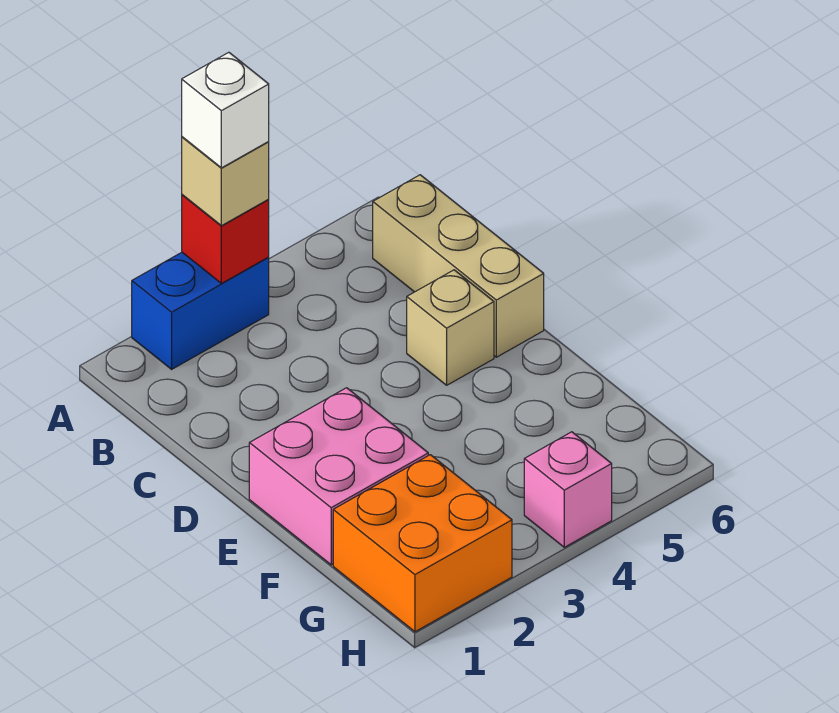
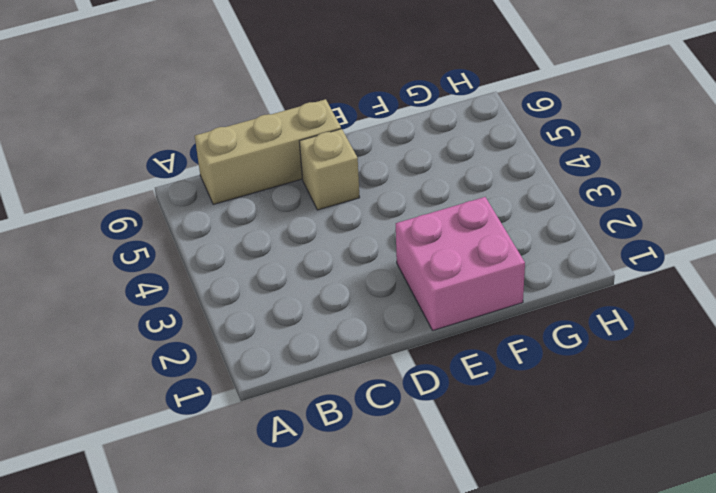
none -> blue 1x2 brick [132,252,269,369]
none -> orange 2x2 brick [333,455,512,632]

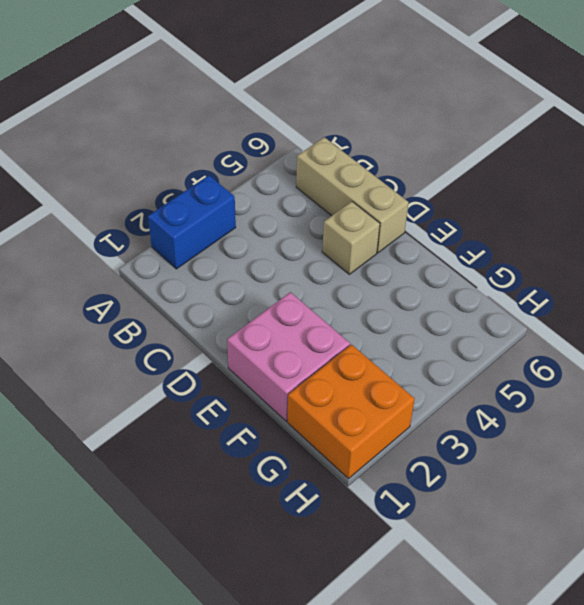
none -> pink 1x1 brick [524,432,612,547]
none -> red 1x1 brick [182,195,269,283]

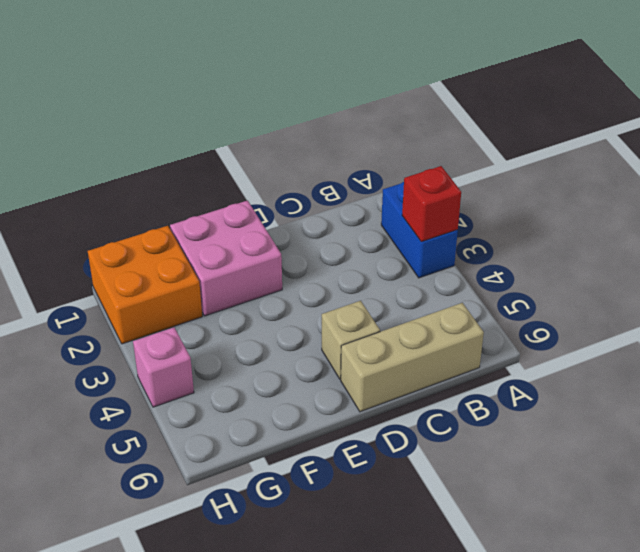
none -> tan 1x1 brick [182,137,269,226]
none -> white 1x1 brick [182,52,269,168]

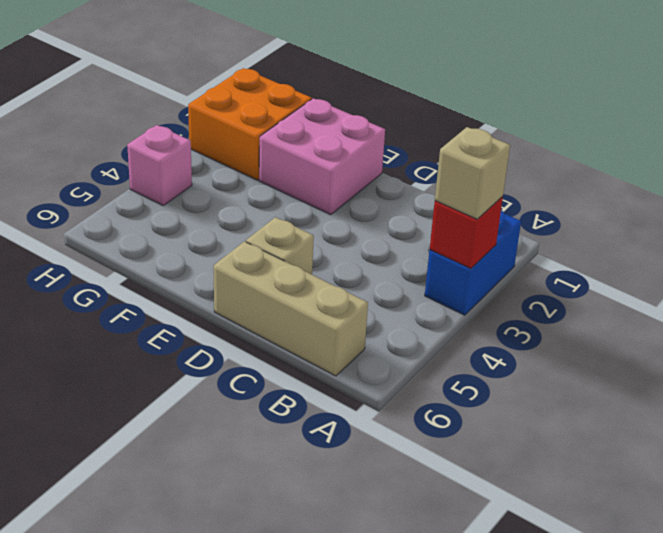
none -> white 1x1 brick [182,52,269,168]

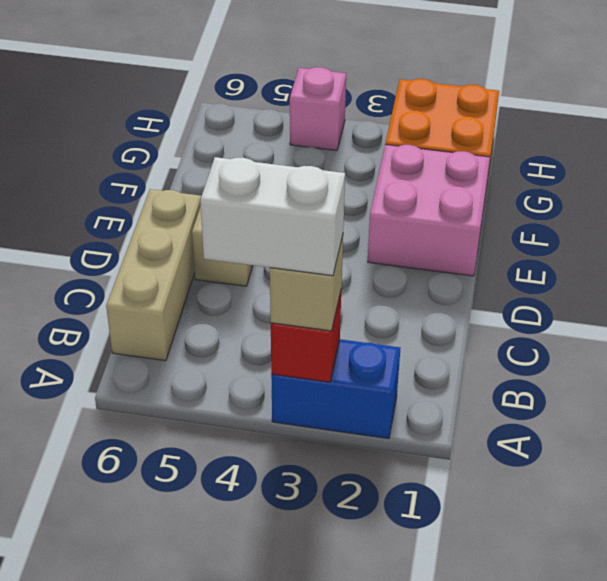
white 1x2 brick [200,157,345,276] -> white 1x1 brick [182,52,269,168]

